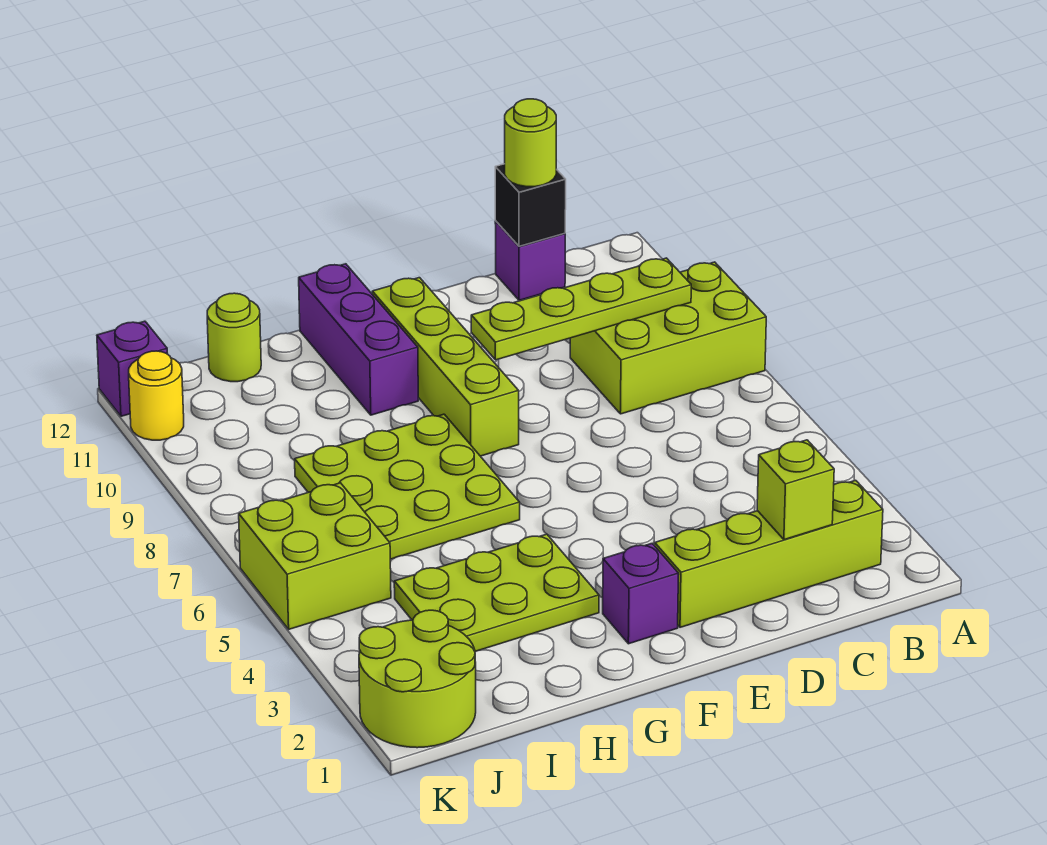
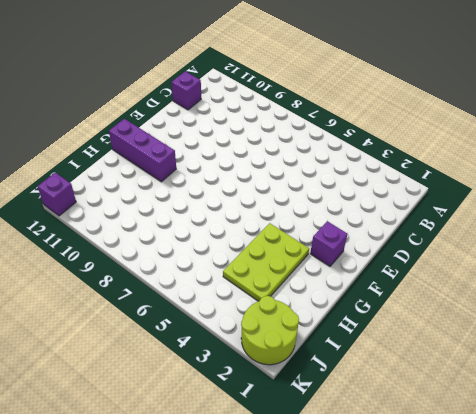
none -> lime 2x3 brick [570,262,766,414]
none -> lime 1x4 brick [655,480,883,627]
none -> lime 1x4 brick [372,278,519,456]

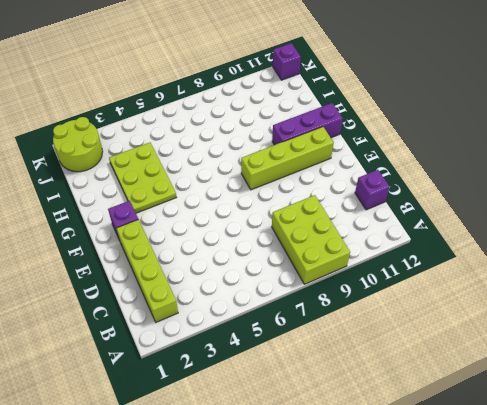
none -> lime 3x3 plate [295,414,520,559]
none -> lime 1x1 round brick [207,293,261,382]
none -> lime 2x2 brick [239,483,391,629]

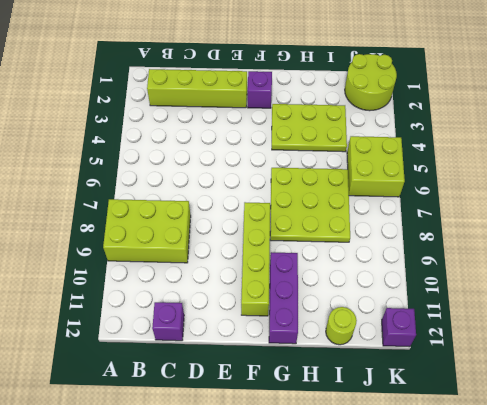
none -> yellow 1x1 round brick [129,351,184,440]
none -> lime 1x4 plate [471,258,691,360]
none -> lime 1x1 brick [757,440,834,540]

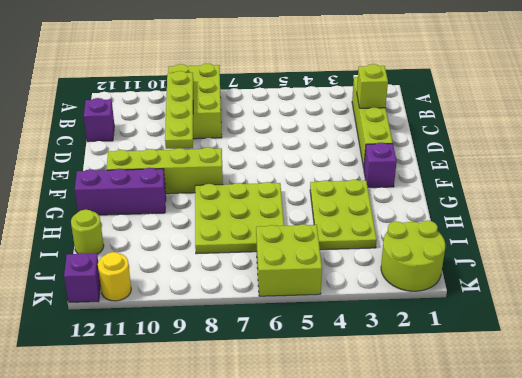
none -> black 1x1 brick [495,164,566,246]
none -> lime 1x1 round brick [505,99,556,187]

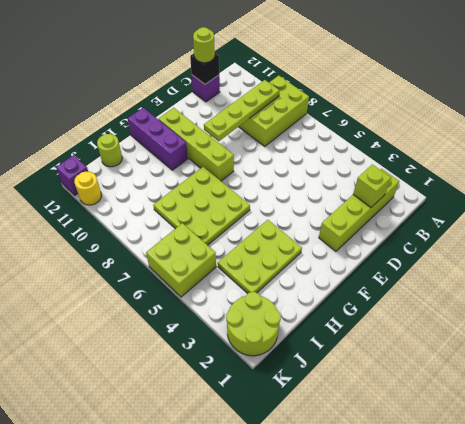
none -> purple 1x1 brick [603,544,679,644]

